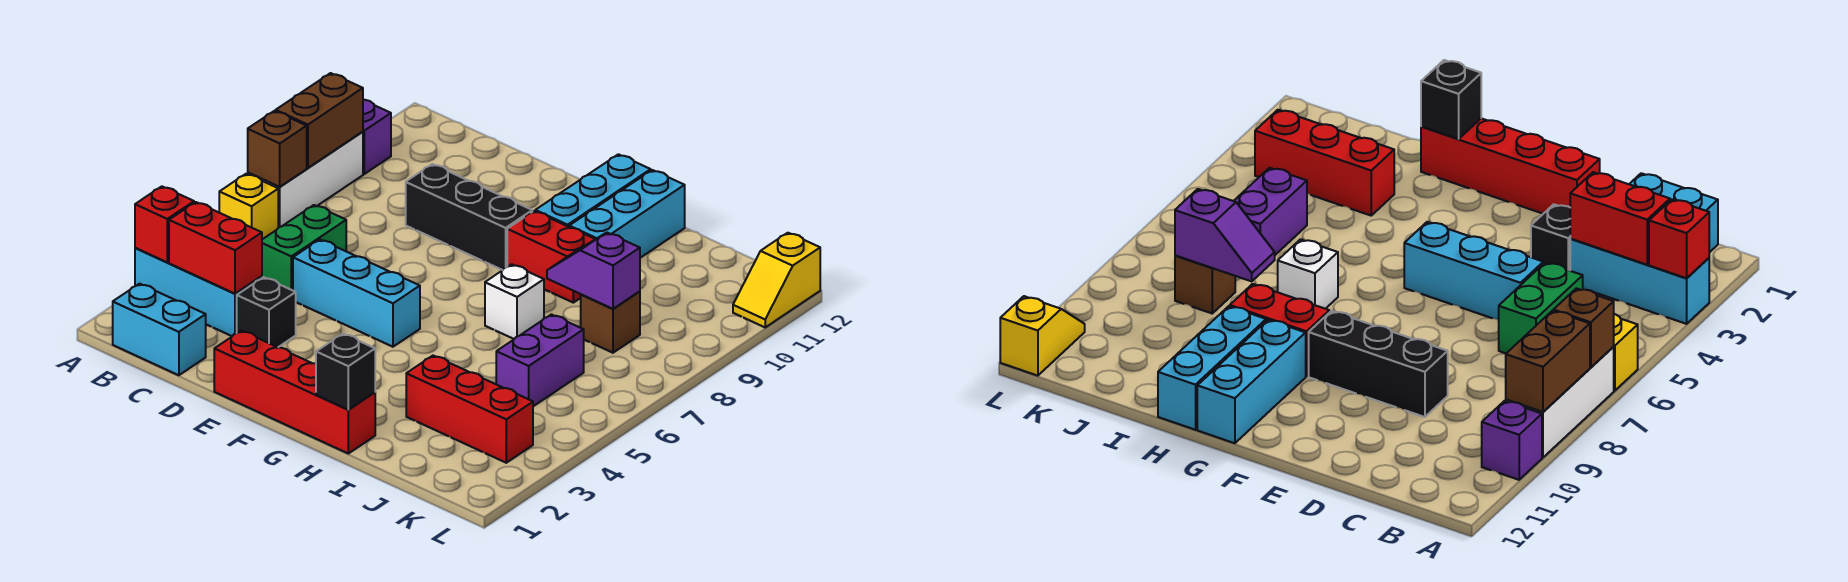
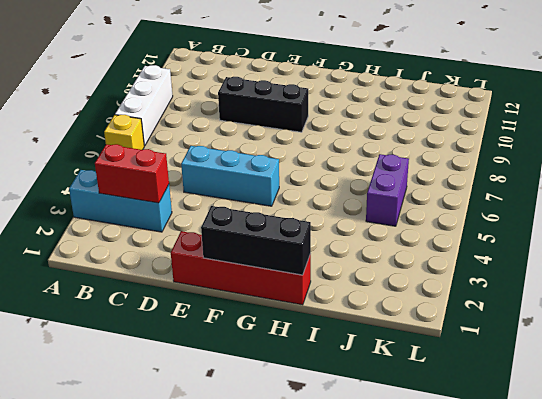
black 1x3 brick [201,206,311,275] -> black 1x1 brick [316,334,375,410]
none -> purple 1x1 brick [363,99,391,174]
none -> cyan 1x2 brick [113,284,206,375]
none -> green 1x2 brick [262,205,346,290]

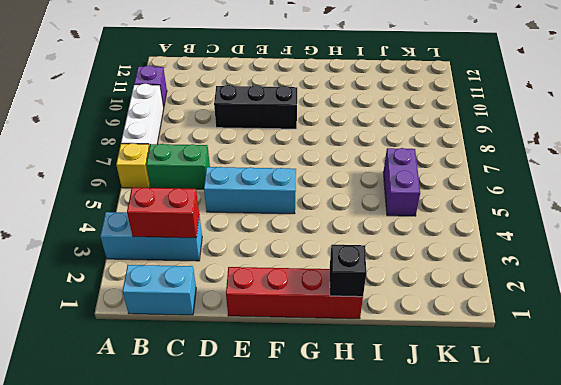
green 1x2 brick [146,144,210,189] -> green 1x2 brick turned to [262,205,346,290]
none -> black 1x1 brick [237,277,296,347]
none -> red 1x2 brick [507,211,595,303]
none -> cyan 1x3 brick [535,154,651,227]

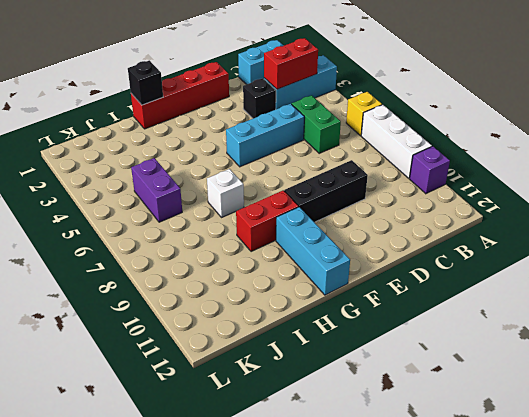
none -> cyan 1x3 brick [569,170,685,258]
none -> red 1x3 brick [406,356,533,463]
none -> brown 1x1 brick [581,292,640,353]

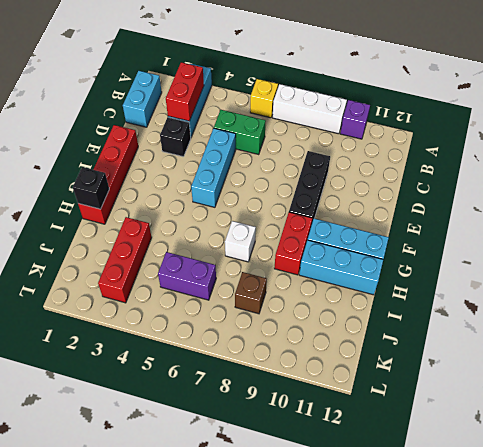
none -> yellow 1x2 slope [733,233,820,327]
none -> red 1x1 brick [135,186,194,262]
none -> brown 1x1 brick [248,111,307,187]

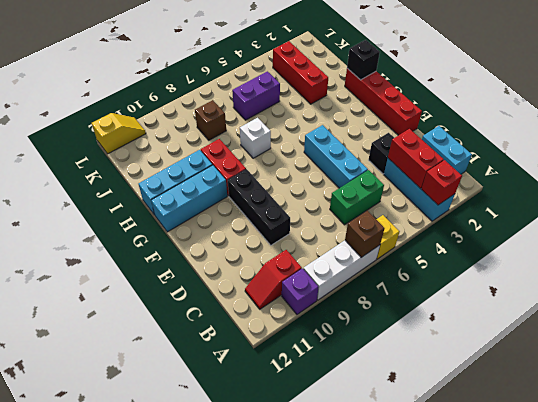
red 1x2 slope [245,250,302,309] -> none
none -> brown 1x2 brick [276,73,363,168]
none -> purple 1x2 slope [547,233,640,309]

